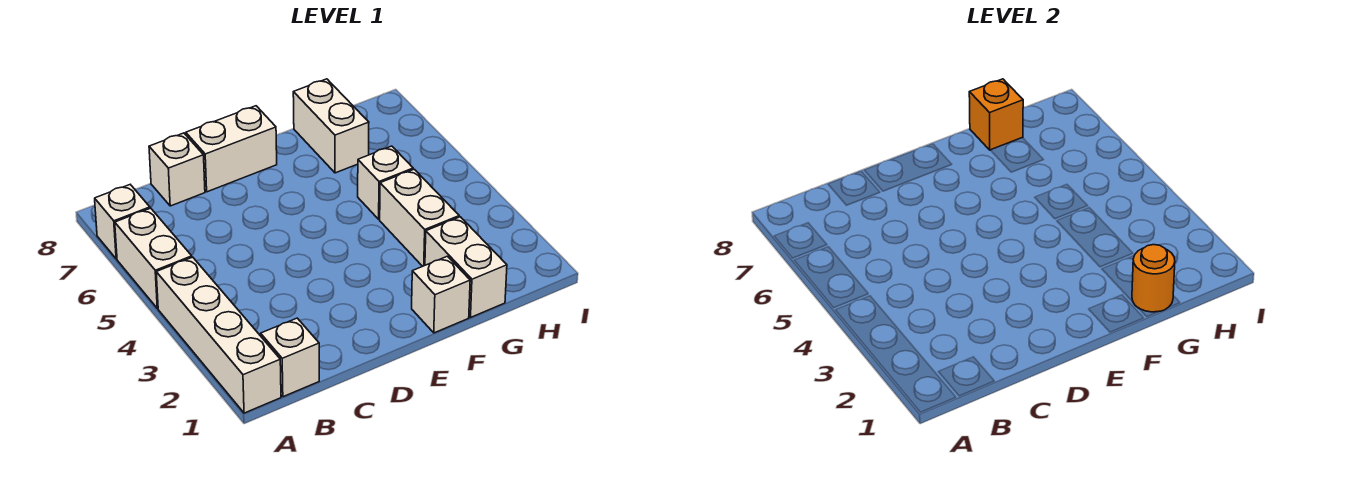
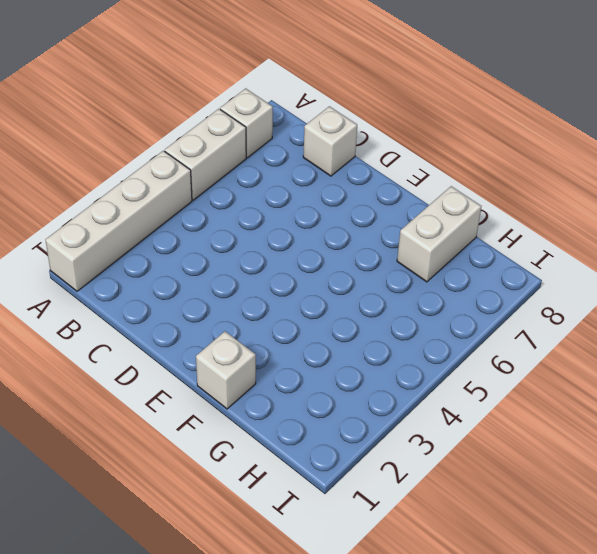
none -> white 1x1 brick [261,318,319,397]
none -> white 1x2 brick [186,106,277,192]
none -> white 1x2 brick [425,217,507,317]

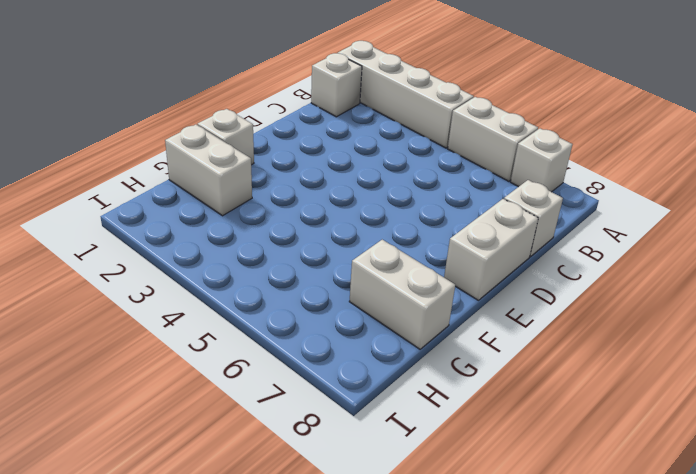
none -> white 1x2 brick [380,169,459,266]
none -> white 1x1 brick [358,146,413,219]
none -> orange 1x1 round brick [1132,245,1175,312]

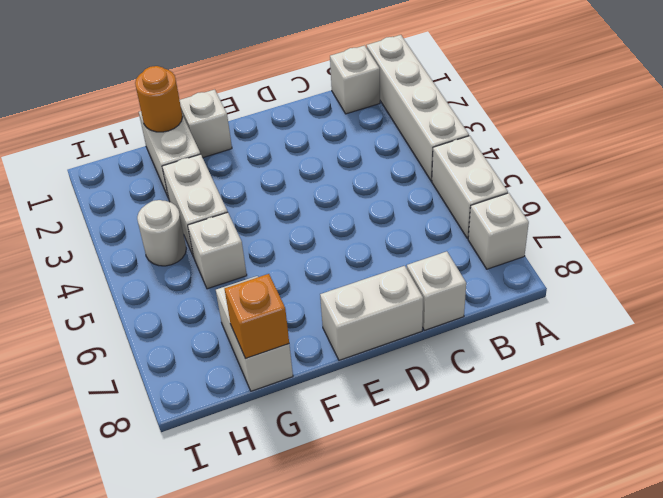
white 1x1 round brick [137,200,186,266] -> none

